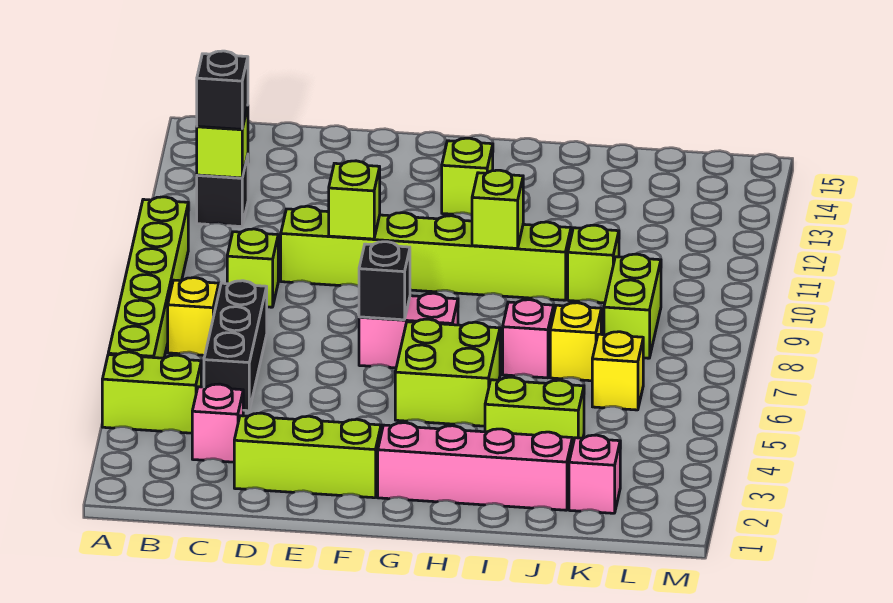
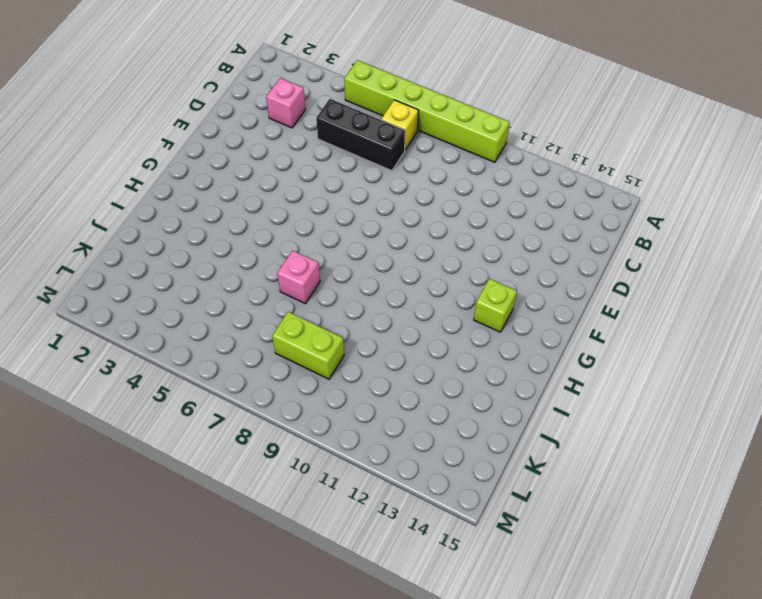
none -> lime 1x2 brick [102,352,201,433]
none -> black 1x1 brick [197,155,248,227]
none -> lime 1x1 brick [227,229,278,307]

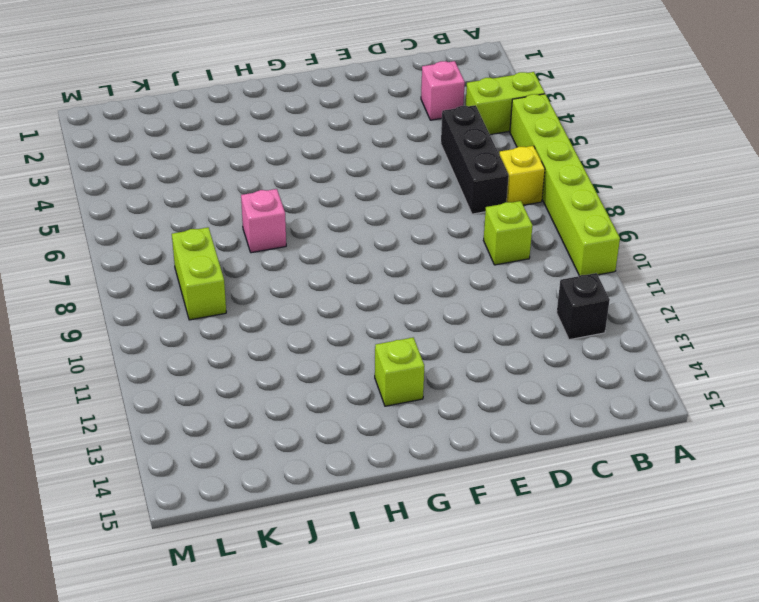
none -> lime 1x3 brick [234,413,381,498]
none -> lime 1x6 brick [281,206,571,300]
none -> pink 1x2 brick [359,293,458,368]

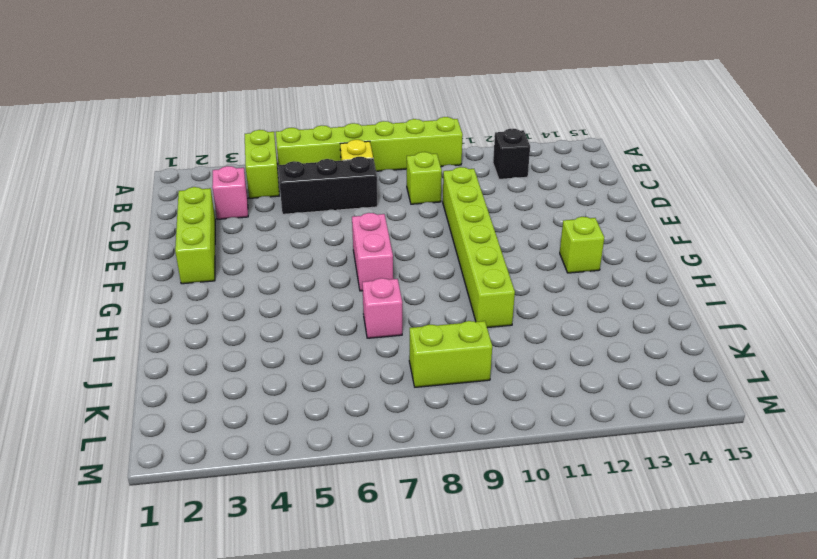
none -> pink 1x4 brick [378,423,572,510]
none -> lime 2x2 brick [395,319,500,426]
none -> lime 1x2 brick [485,377,584,447]

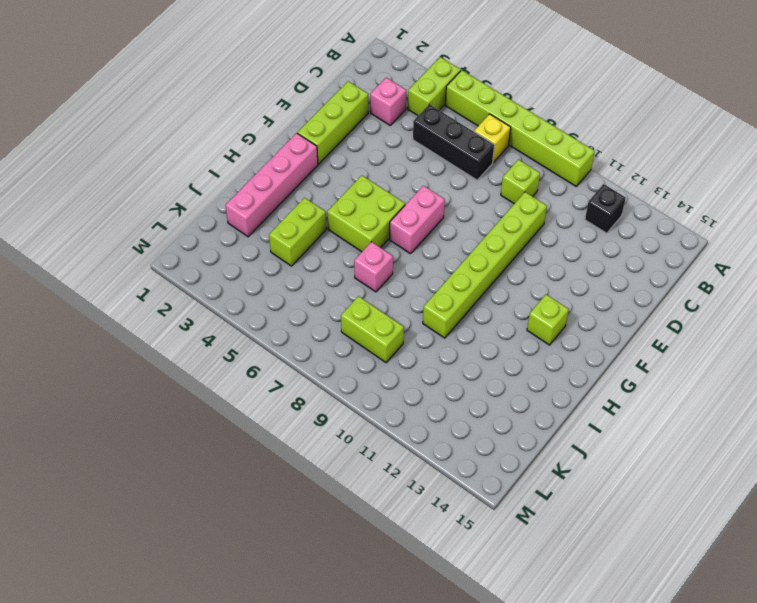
none -> yellow 1x1 brick [550,303,601,381]
none -> lime 1x1 brick [568,225,619,303]
none -> pink 1x1 brick [569,435,620,513]

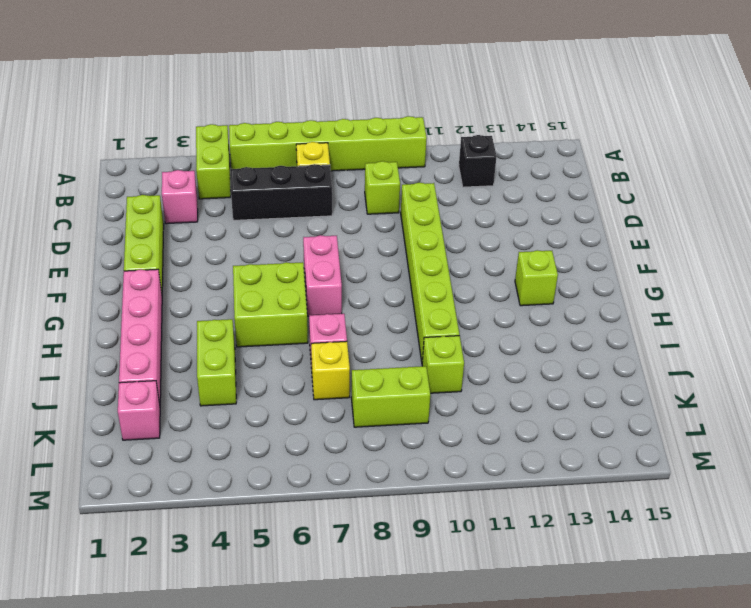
none -> yellow 1x1 brick [592,332,643,410]
none -> lime 1x1 brick [197,106,248,178]
none -> lime 1x1 brick [329,161,380,239]

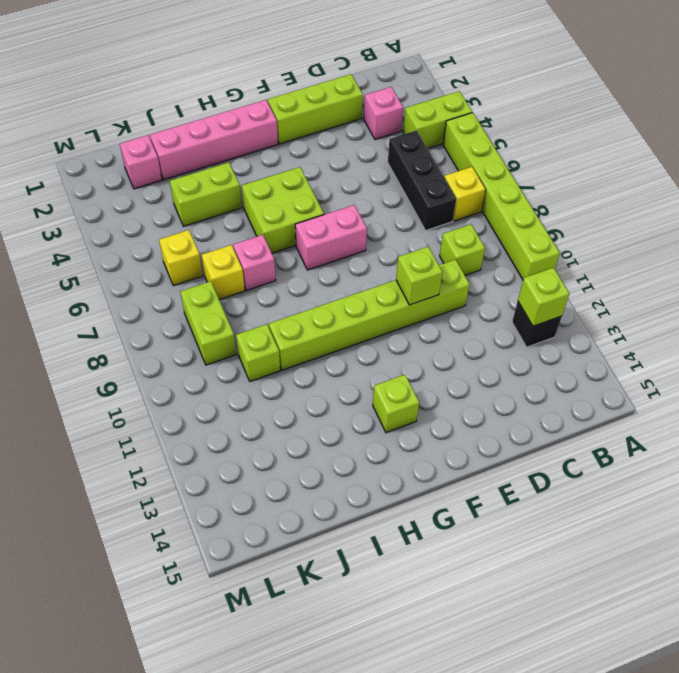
none -> black 1x1 brick [359,242,410,320]
none -> lime 1x1 brick [472,170,523,248]
none -> black 1x1 brick [197,51,248,129]

